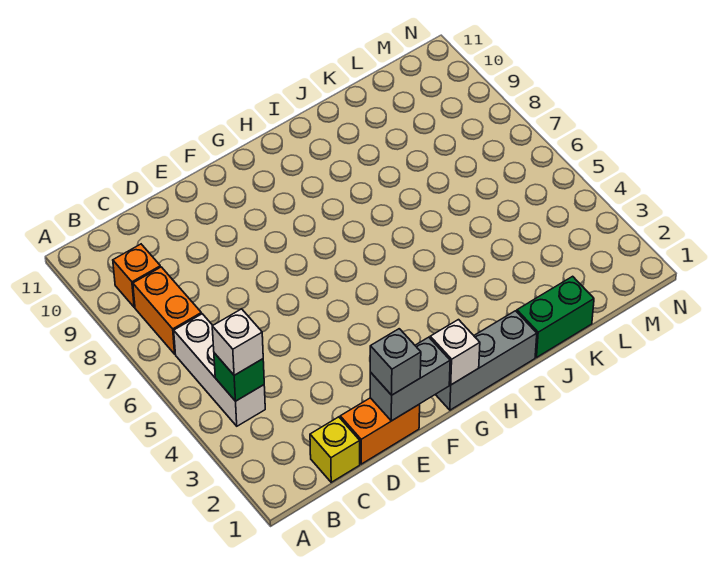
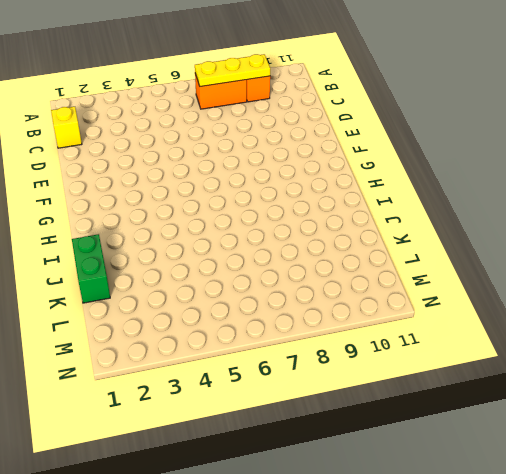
yellow 1x3 plate [195,54,270,87] -> none
none -> white 1x3 brick [174,314,265,426]
none -> orange 1x2 brick [340,398,420,464]
none -> grey 1x3 brick [435,311,537,410]

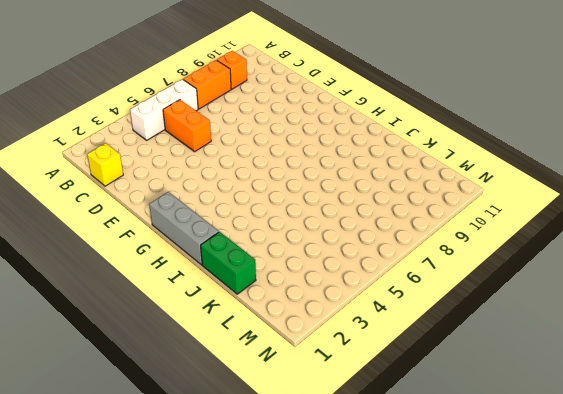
orange 1x2 brick [163,100,211,152] -> orange 1x2 brick moved to [340,398,420,464]
none -> green 1x1 brick [214,353,264,401]
none -> grey 1x2 brick [370,337,450,421]
none -> white 1x1 brick [430,320,480,385]

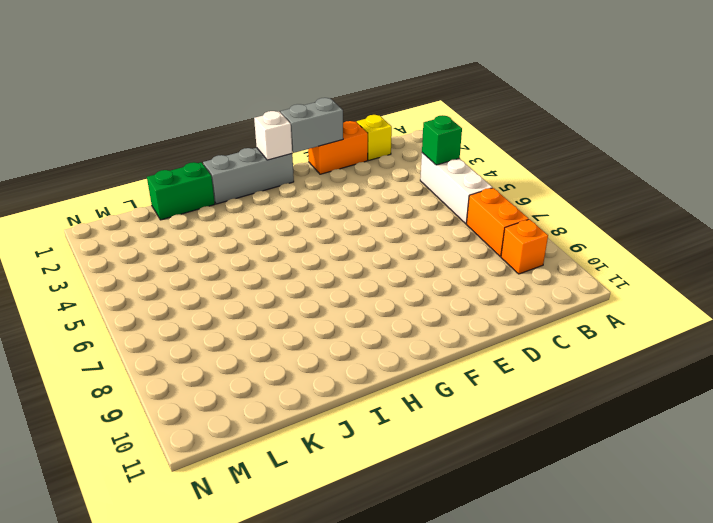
none -> white 1x1 brick [212,309,263,375]
none -> grey 1x1 brick [370,329,421,395]

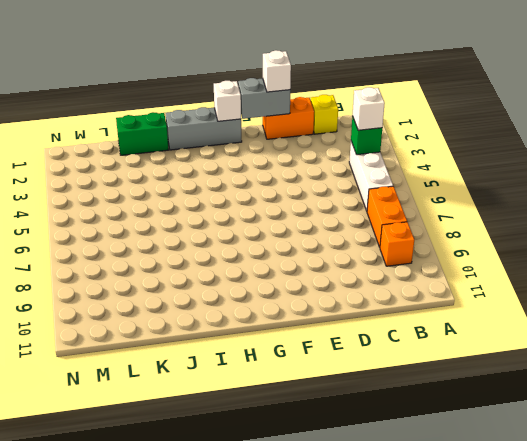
white 1x1 brick [263,50,291,92] -> grey 1x1 brick [370,329,421,395]

